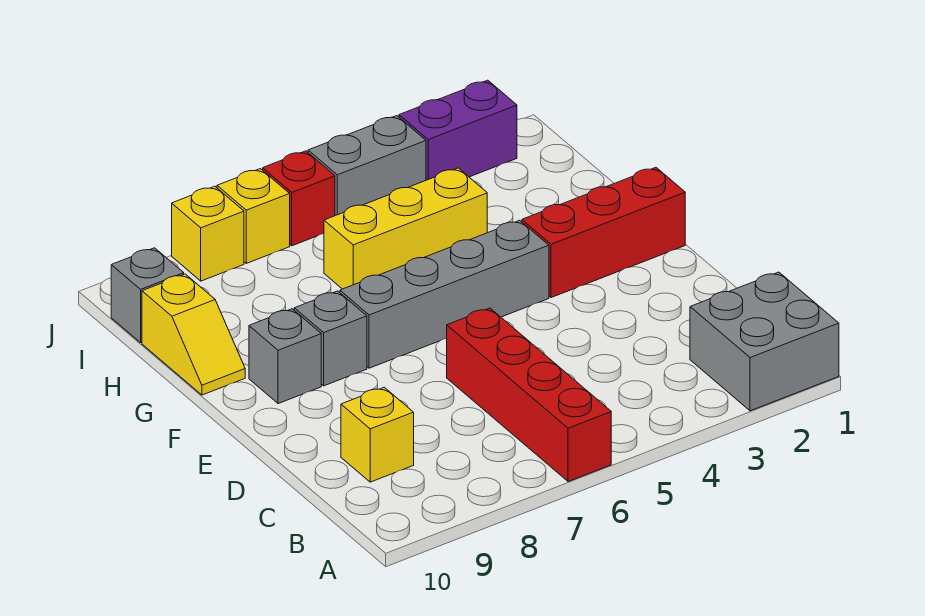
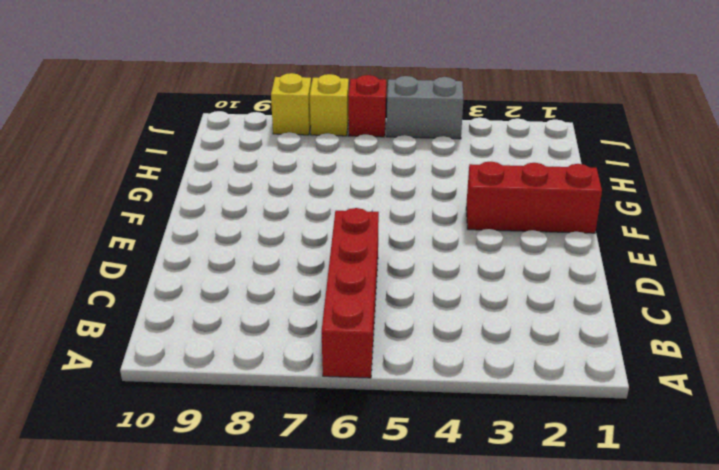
none -> grey 2x2 brick [690,272,839,411]
none -> yellow 1x1 brick [341,387,414,482]
none -> grey 1x4 brick [340,220,549,368]

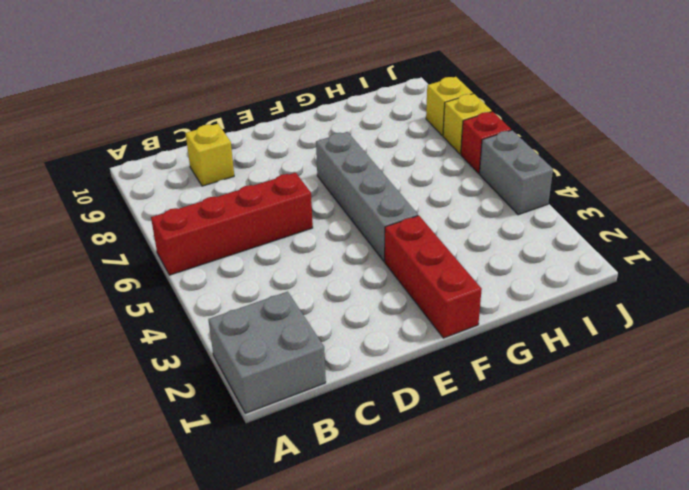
none -> grey 1x1 brick [294,291,367,386]
none -> grey 1x1 brick [249,309,321,404]
none -> yellow 1x2 slope [142,274,245,395]

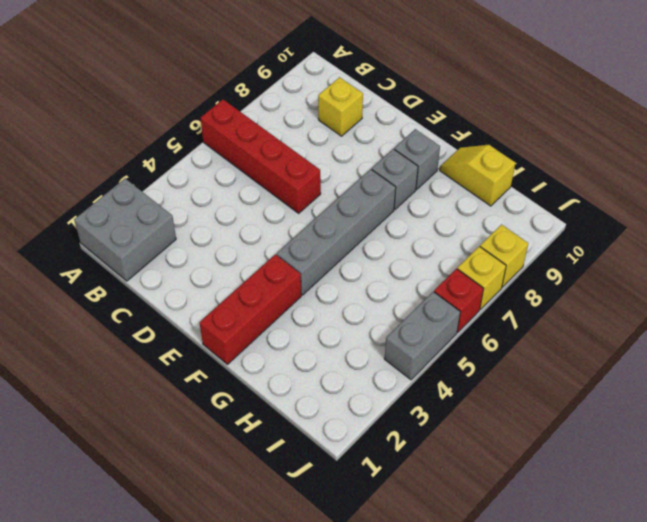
none -> yellow 1x3 brick [324,168,487,289]
none -> grey 1x1 brick [111,248,184,343]
none -> purple 1x2 brick [399,80,517,180]

